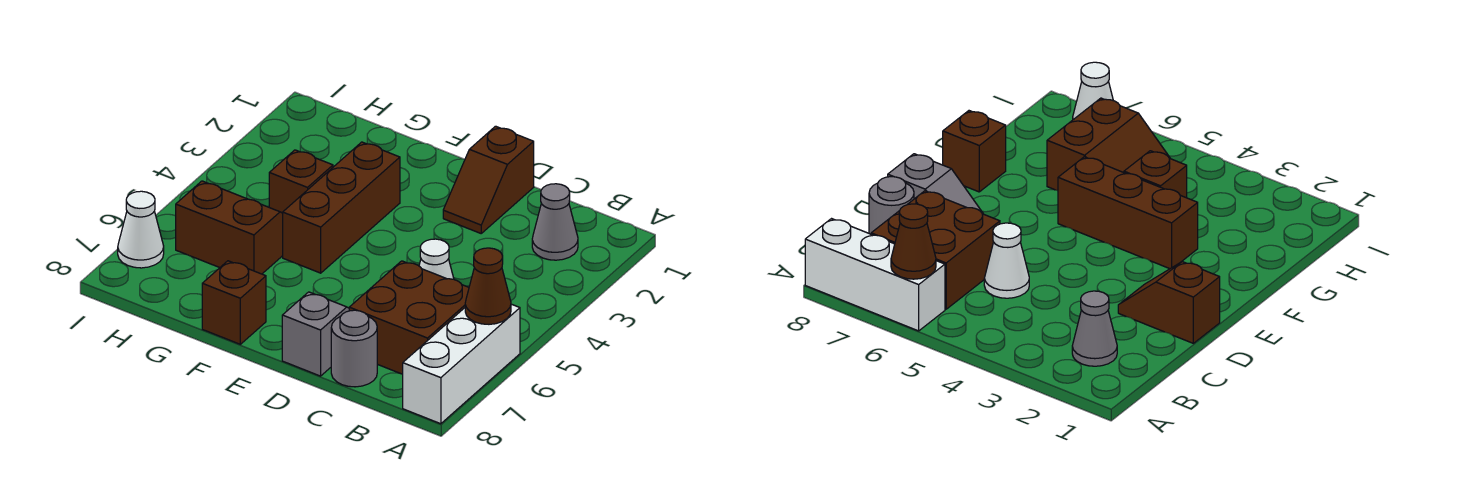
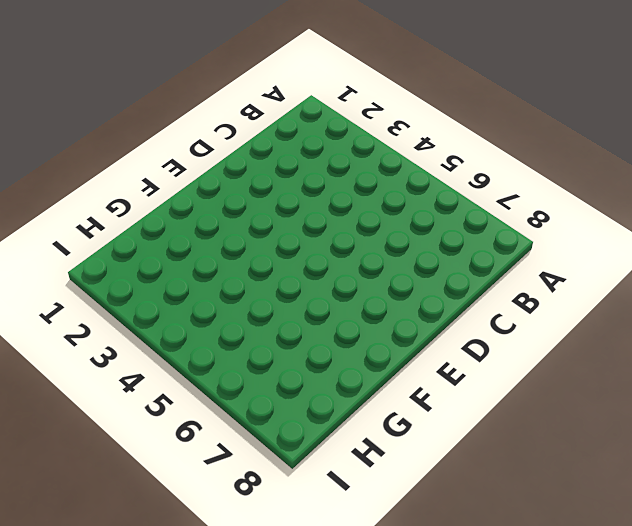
none -> white 1x3 brick [403,304,520,424]
none -> grey 1x1 cone [532,184,578,260]
none -> brown 2x2 brick [349,261,469,374]

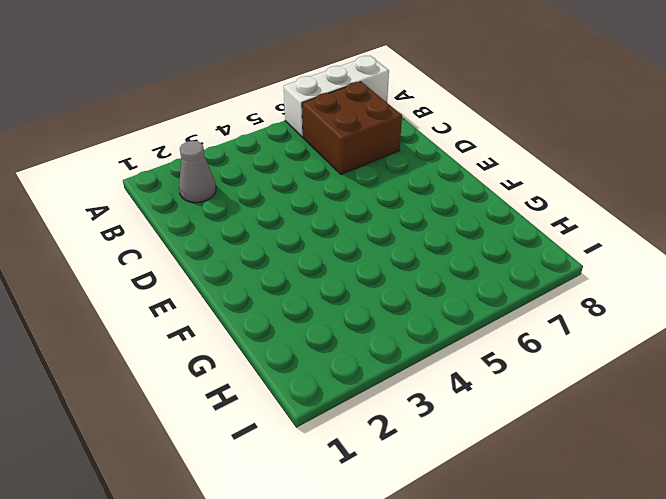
none -> white 1x1 cone [419,239,454,279]
none -> grey 1x1 round brick [331,310,377,387]
none -> brown 1x2 slope [443,126,534,233]

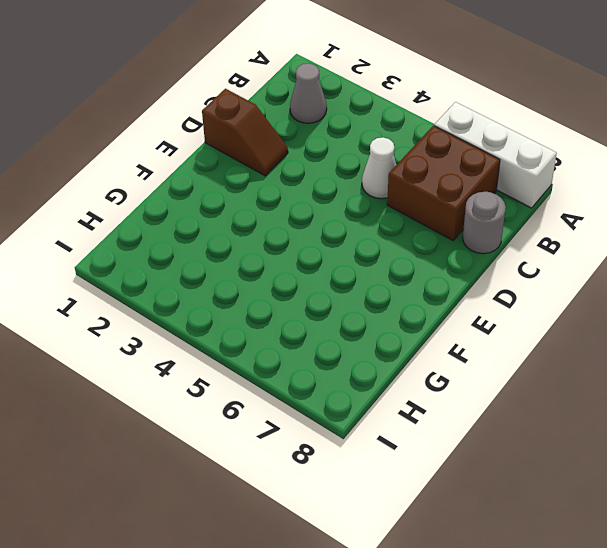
none -> grey 1x2 slope [282,292,349,376]
none -> brown 1x3 brick [283,142,400,273]
none -> brown 1x1 brick [202,261,266,344]

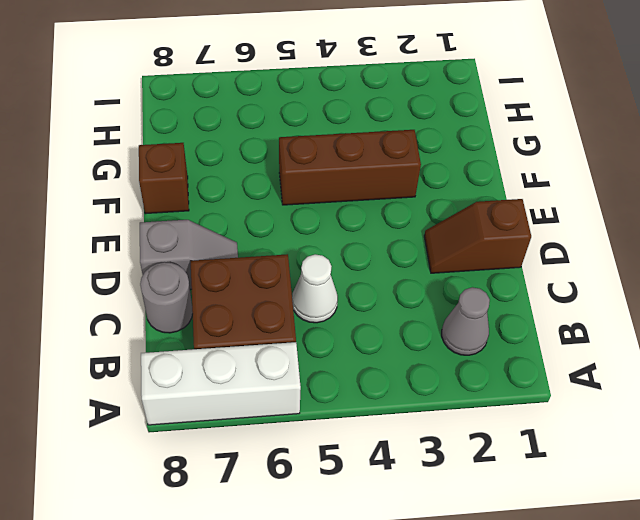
none -> brown 1x1 brick [269,150,333,213]
none -> brown 2x2 slope [176,181,283,274]
none -> white 1x1 cone [118,191,164,268]

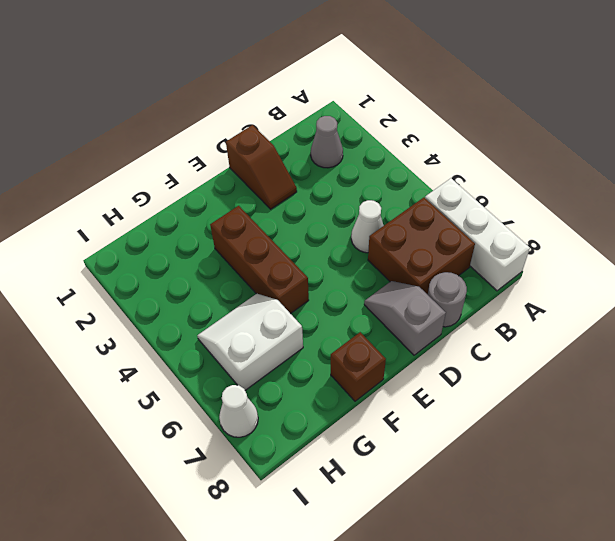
white 2x2 slope [197,294,303,390] -> brown 2x2 slope [176,181,283,274]
none -> brown 1x1 brick [269,150,333,213]
none -> brown 1x1 cone [465,248,511,324]

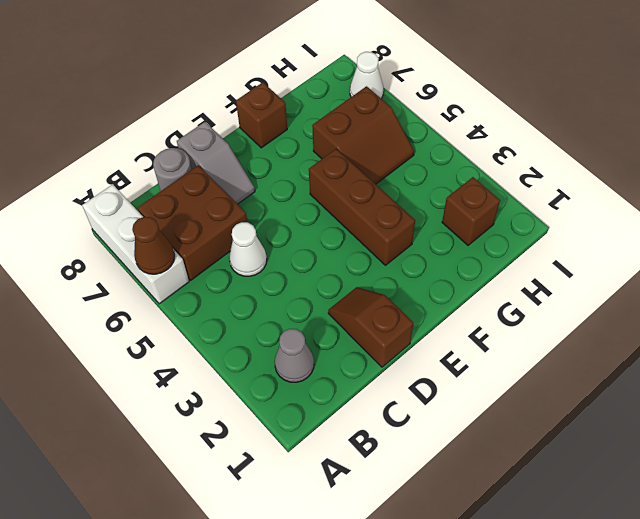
brown 1x1 brick [442,177,500,245] -> brown 1x1 brick moved to [269,150,333,213]

